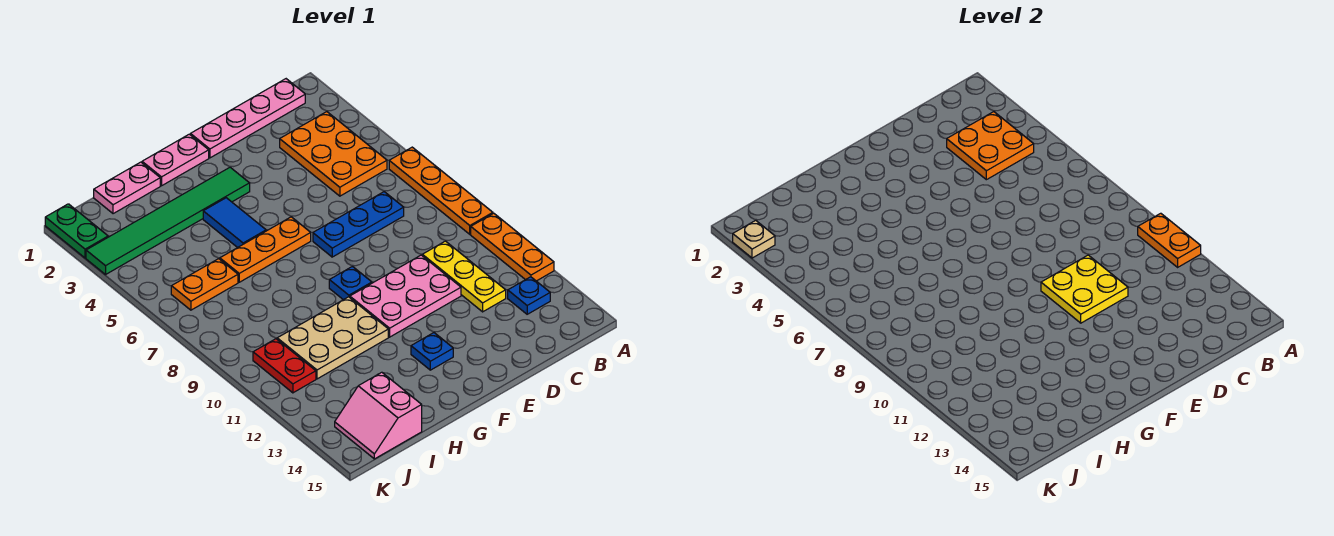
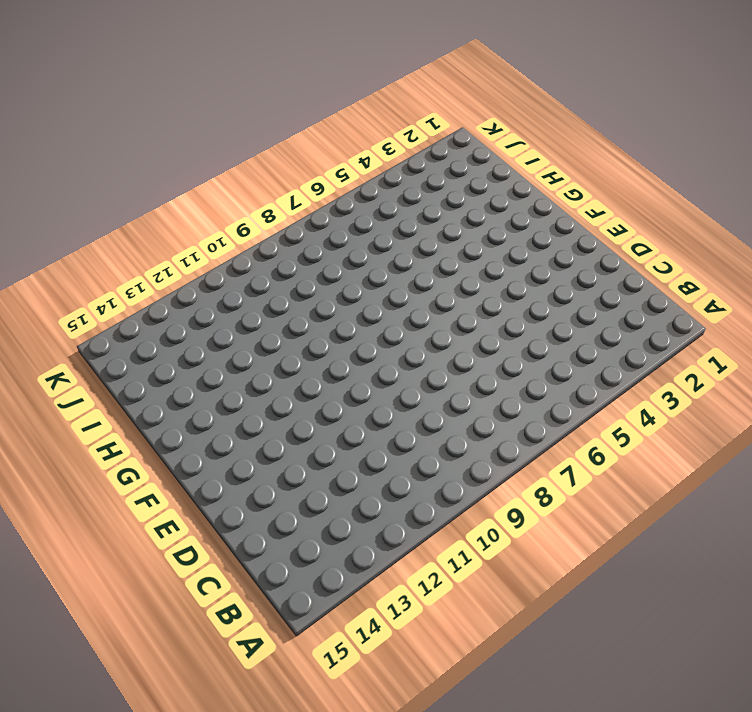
none -> orange 1x4 plate [389,147,493,234]
none -> orange 1x3 plate [471,213,554,281]
none -> pink 1x4 plate [190,79,305,158]

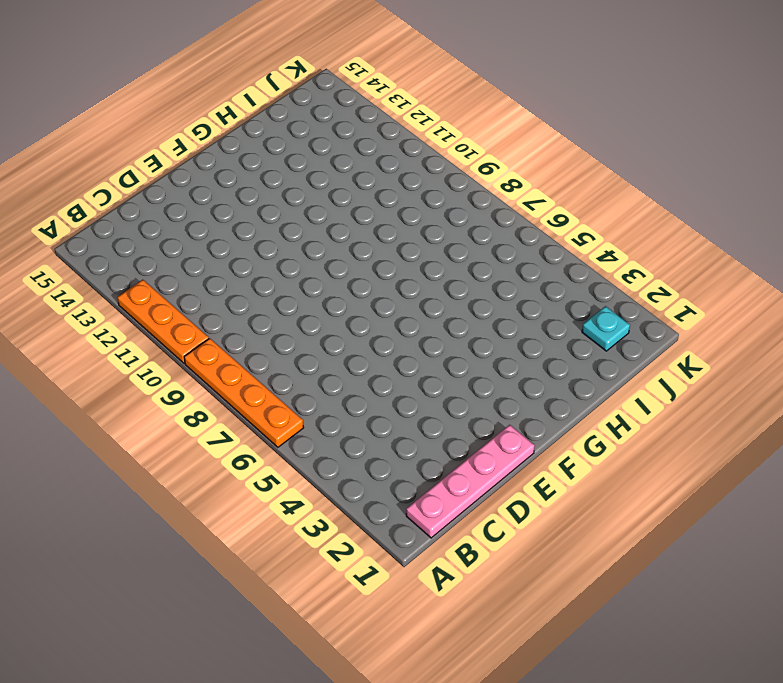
cyan 1x1 plate [582,306,630,351] -> none
none -> orange 2x3 plate [280,112,387,196]
none -> blue 1x1 plate [508,277,550,314]
none -> blue 1x3 plate [313,192,404,257]

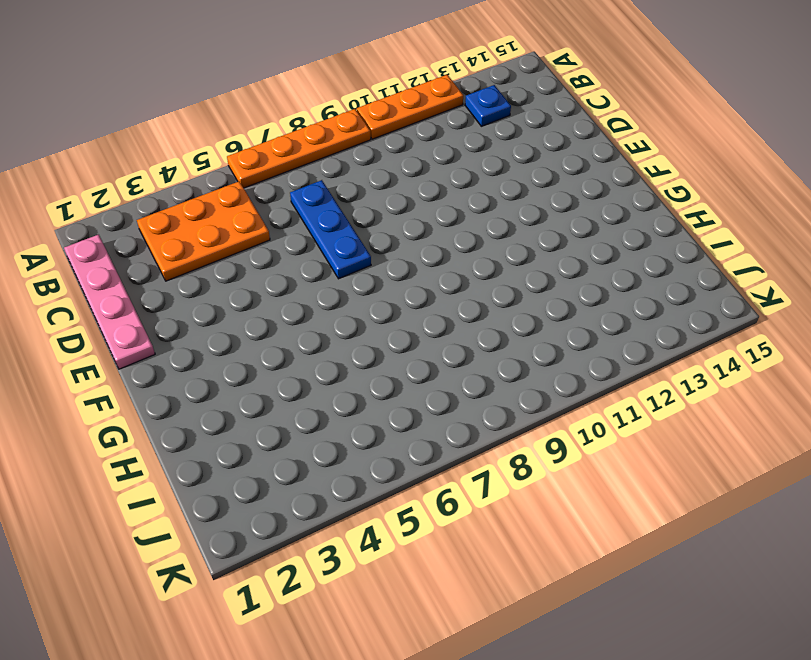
none -> yellow 1x3 plate [422,241,506,312]
none -> pink 2x3 plate [350,255,461,337]
none -> pink 1x2 plate [142,134,209,186]

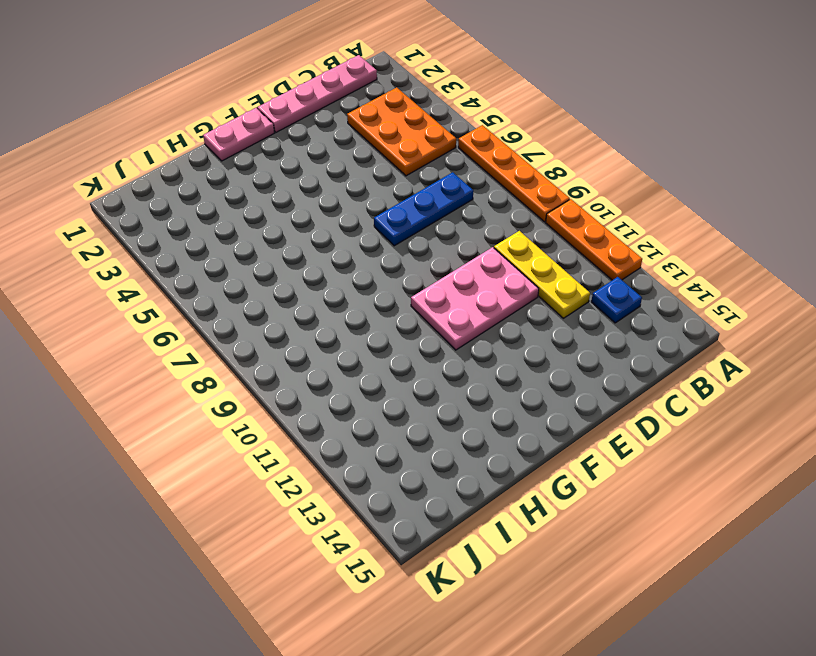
none -> green 1x6 tile [86,167,250,274]
none -> orange 1x3 plate [220,217,311,282]
none -> blue 1x1 plate [329,266,372,300]

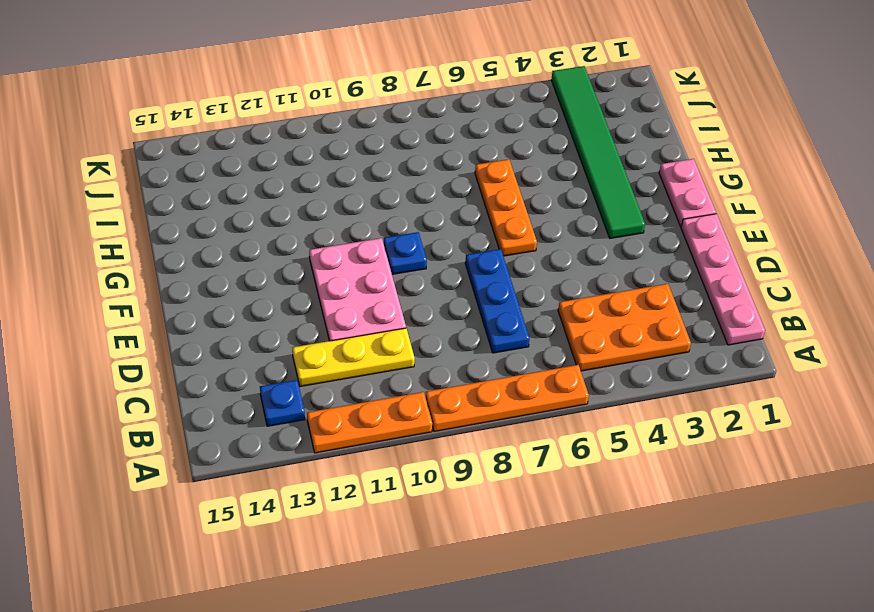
none -> blue 1x1 plate [411,333,453,370]
none -> blue 1x2 tile [203,198,266,248]
none -> tan 2x3 plate [277,297,388,379]

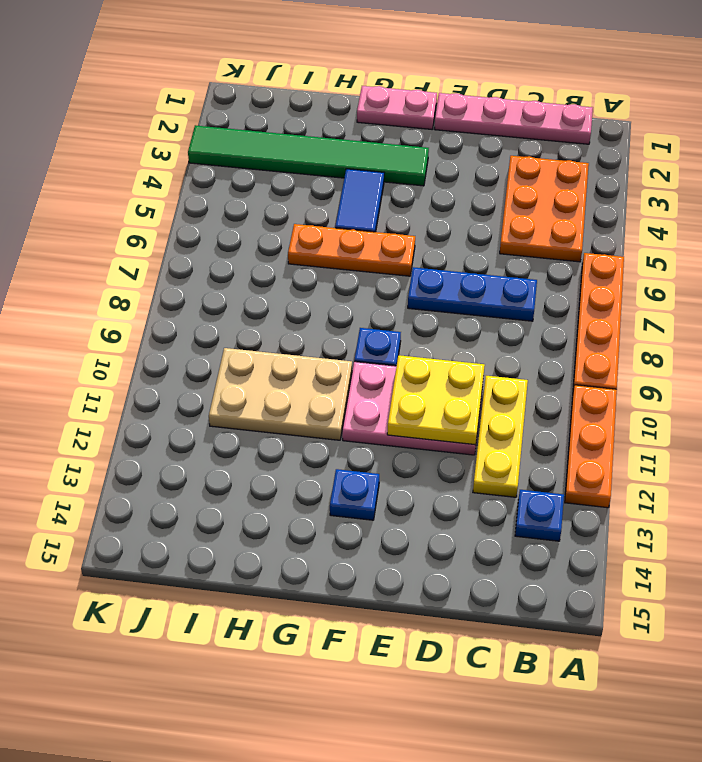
none -> pink 1x2 plate [94,162,160,214]
none -> orange 1x2 plate [171,259,238,310]
none -> pink 2x2 slope [335,372,422,459]

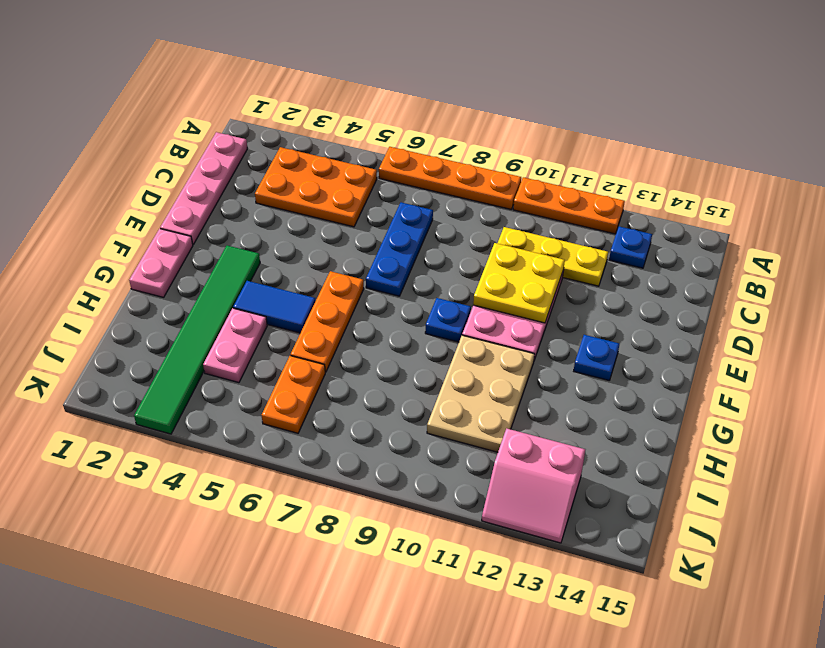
pink 1x2 plate [203,308,267,383] -> pink 1x2 plate moved to [94,162,160,214]
pink 2x2 slope [482,428,585,543] -> pink 2x2 slope moved to [335,372,422,459]
none -> red 1x2 plate [253,339,316,393]
none -> green 1x2 plate [45,204,108,258]
none -> orange 1x2 plate [1138,213,1201,267]

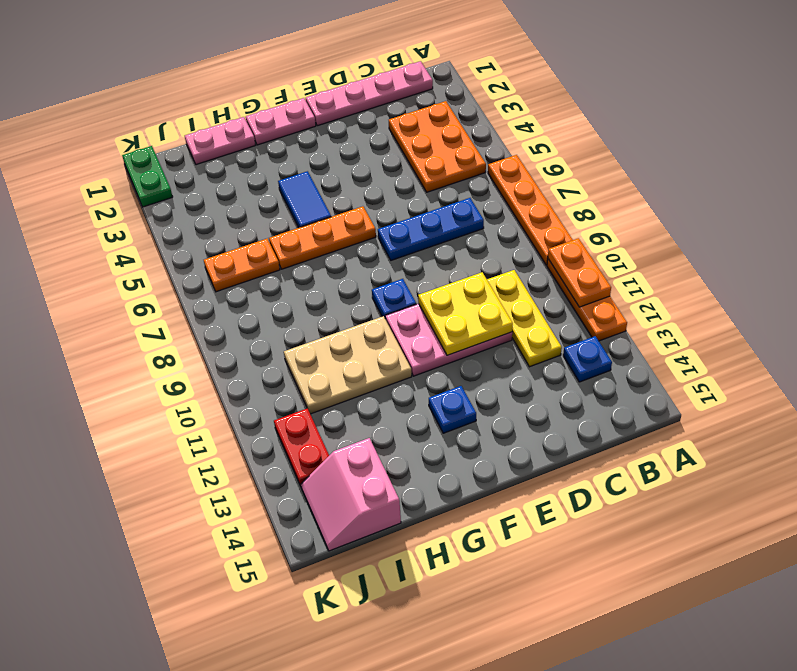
red 1x2 plate [274,408,329,486] -> red 1x2 plate moved to [253,339,316,393]
none -> green 1x6 tile [86,167,250,274]
none -> orange 2x2 plate [947,112,1034,180]
none -> tan 1x1 plate [733,220,775,258]

